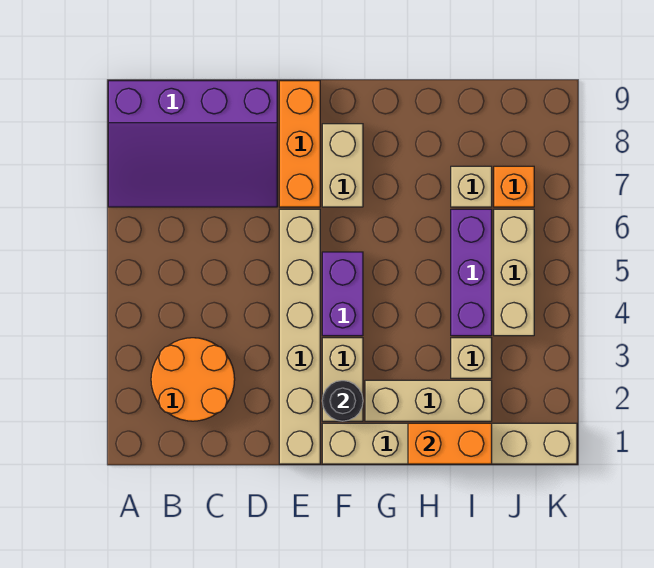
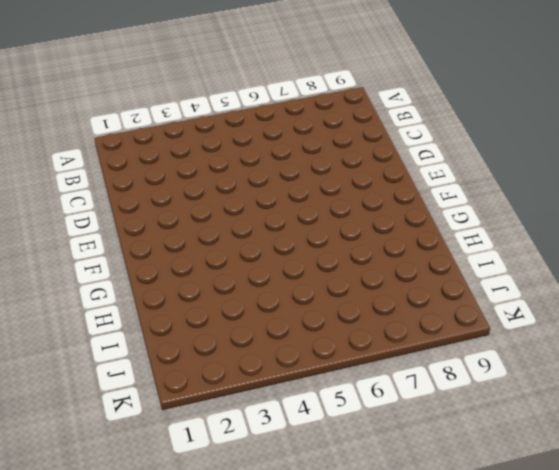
none -> purple 3x4 slope [108,81,277,207]
none -> orange 2x2 round brick [151,338,235,421]
none -> tan 1x6 brick [279,209,320,464]

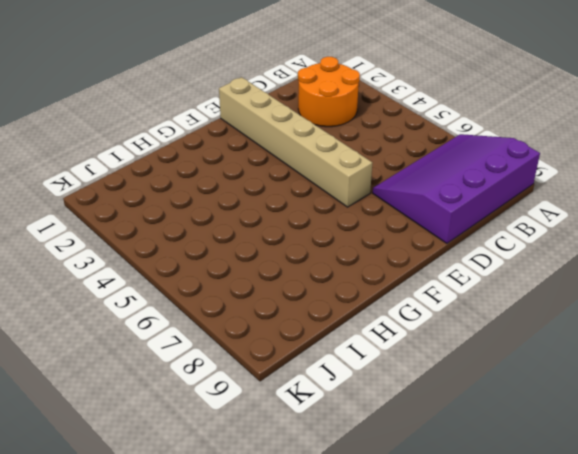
none -> orange 1x3 brick [279,81,320,207]
none -> tan 1x6 brick [322,423,577,464]
none -> tan 1x2 brick [322,338,363,421]

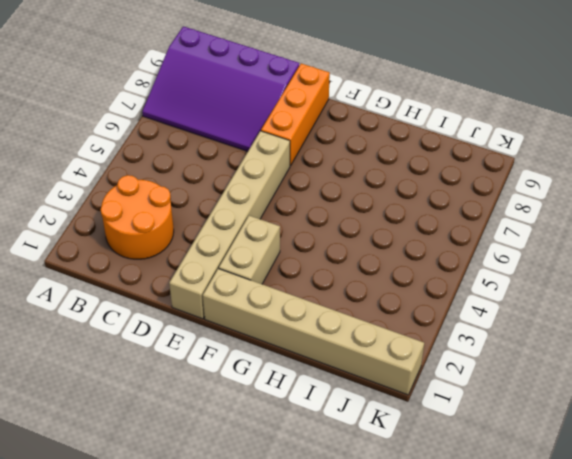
none -> purple 1x2 brick [322,252,363,336]
none -> tan 1x2 brick [322,124,363,207]
none -> tan 1x3 brick [365,380,492,421]

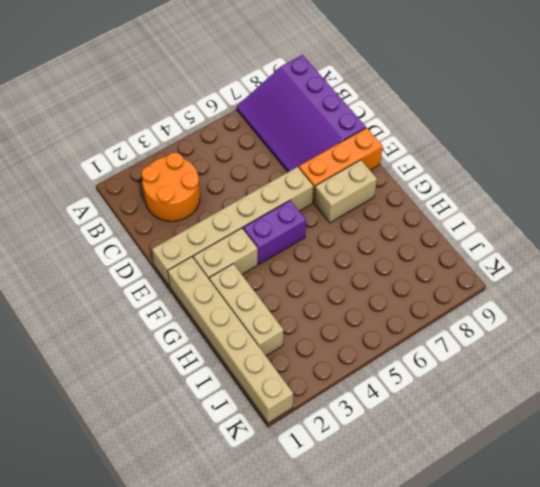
none -> tan 1x1 brick [451,338,492,378]
none -> purple 1x3 brick [451,209,492,336]
none -> tan 1x1 brick [451,166,492,207]

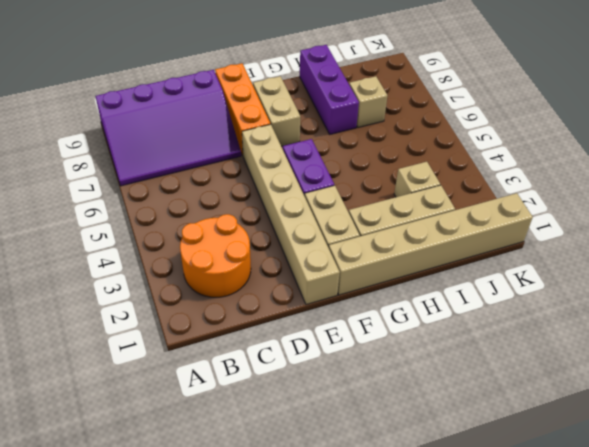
purple 1x3 brick [300,45,359,134] -> purple 1x3 brick moved to [451,209,492,336]
none -> tan 1x3 brick [494,209,534,336]
none -> orange 1x1 brick [494,166,534,207]
none -> black 1x1 round brick [322,381,363,421]

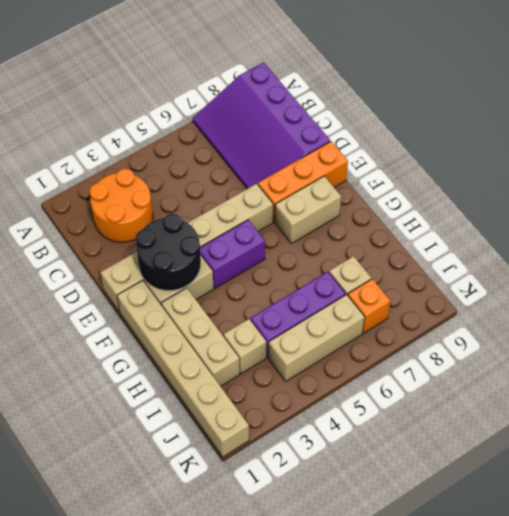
black 2x2 round brick [136,214,201,291] -> black 1x1 round brick [322,381,363,421]
none -> orange 1x2 brick [408,423,492,464]

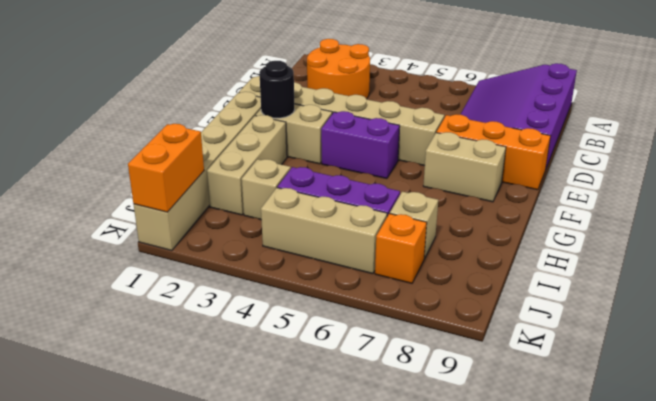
orange 1x2 brick [128,124,204,212] -> orange 1x2 brick moved to [408,423,492,464]

